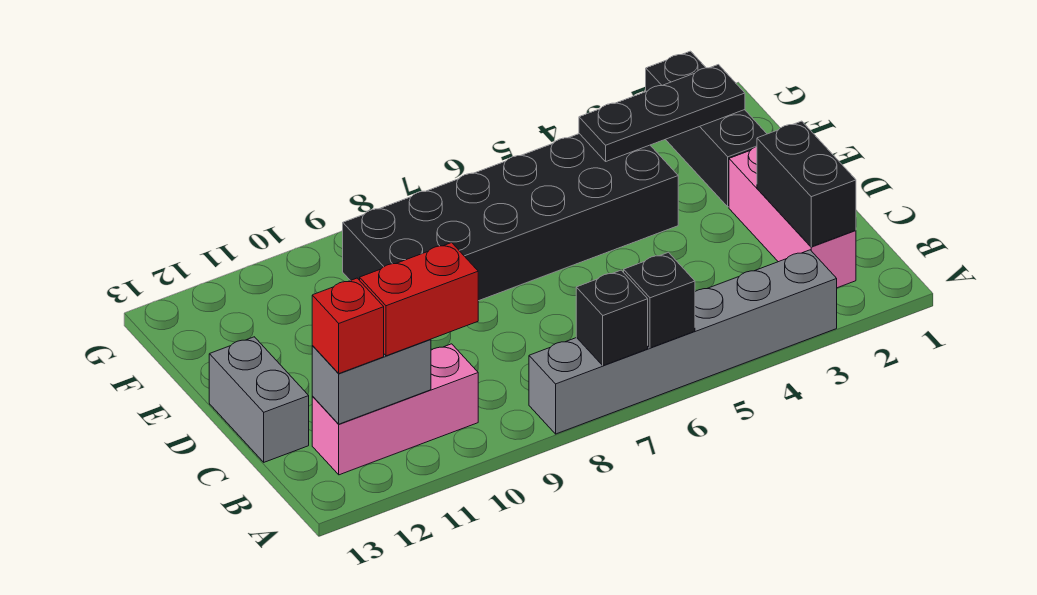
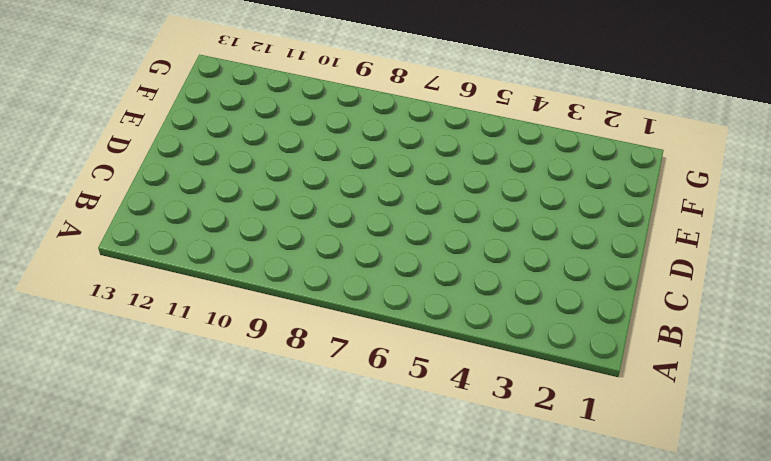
none -> grey 1x6 brick [529,250,837,434]
none -> pink 1x3 brick [729,146,856,288]
none -> pink 1x3 brick [312,344,478,475]

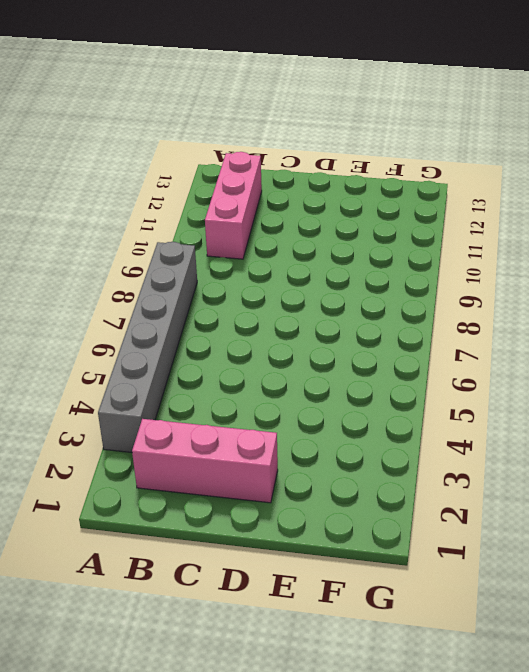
none -> grey 1x2 brick [209,337,309,462]
none -> black 1x3 brick [646,51,767,207]
none -> black 2x6 brick [343,134,678,301]

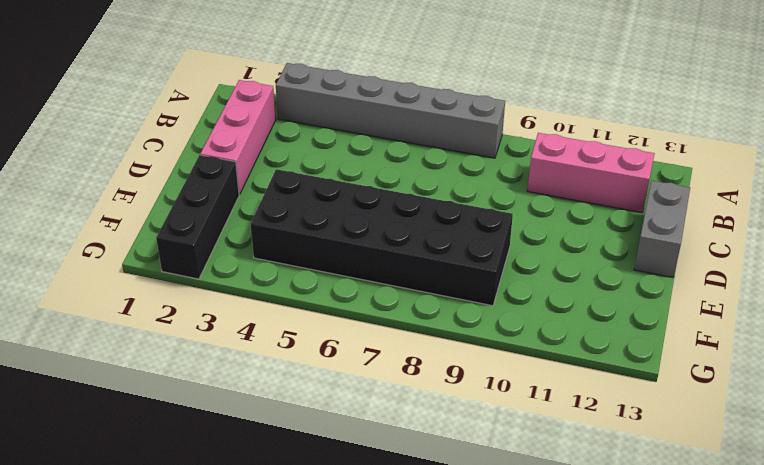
none -> black 1x1 brick [624,252,695,348]
none -> black 1x1 brick [576,270,648,366]
none -> black 1x2 brick [757,121,856,247]

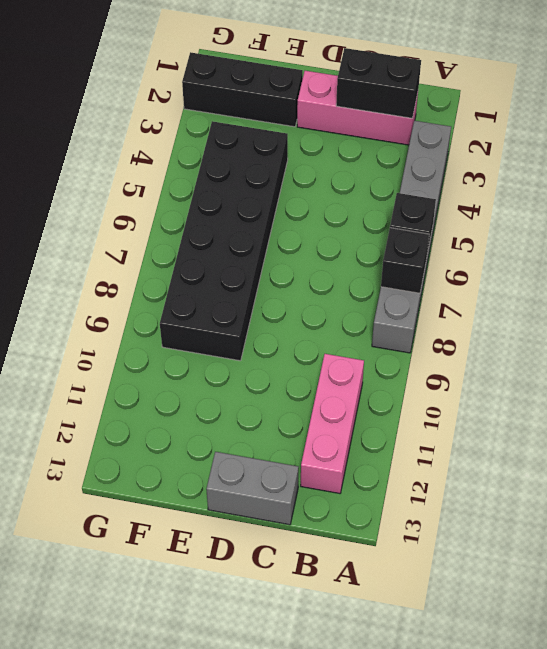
none -> grey 1x2 brick [312,339,431,424]
none -> black 1x3 plate [579,65,745,161]
none -> red 1x2 brick [360,243,478,356]

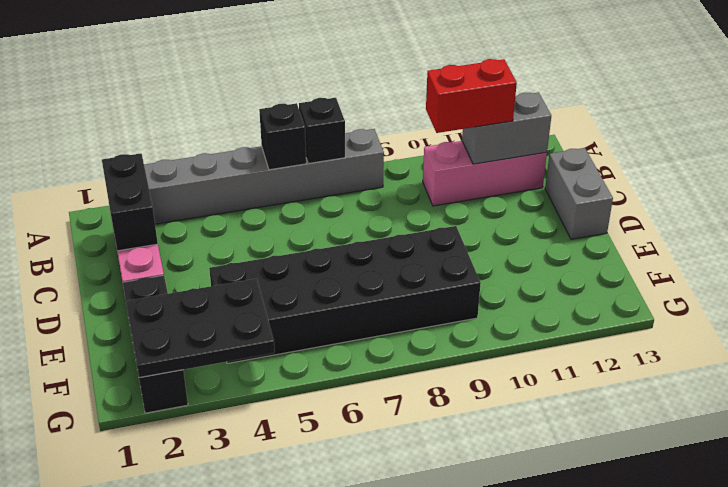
black 2x3 plate [126,279,275,378] -> black 1x3 plate [579,65,745,161]
none -> red 1x1 brick [312,278,384,373]

